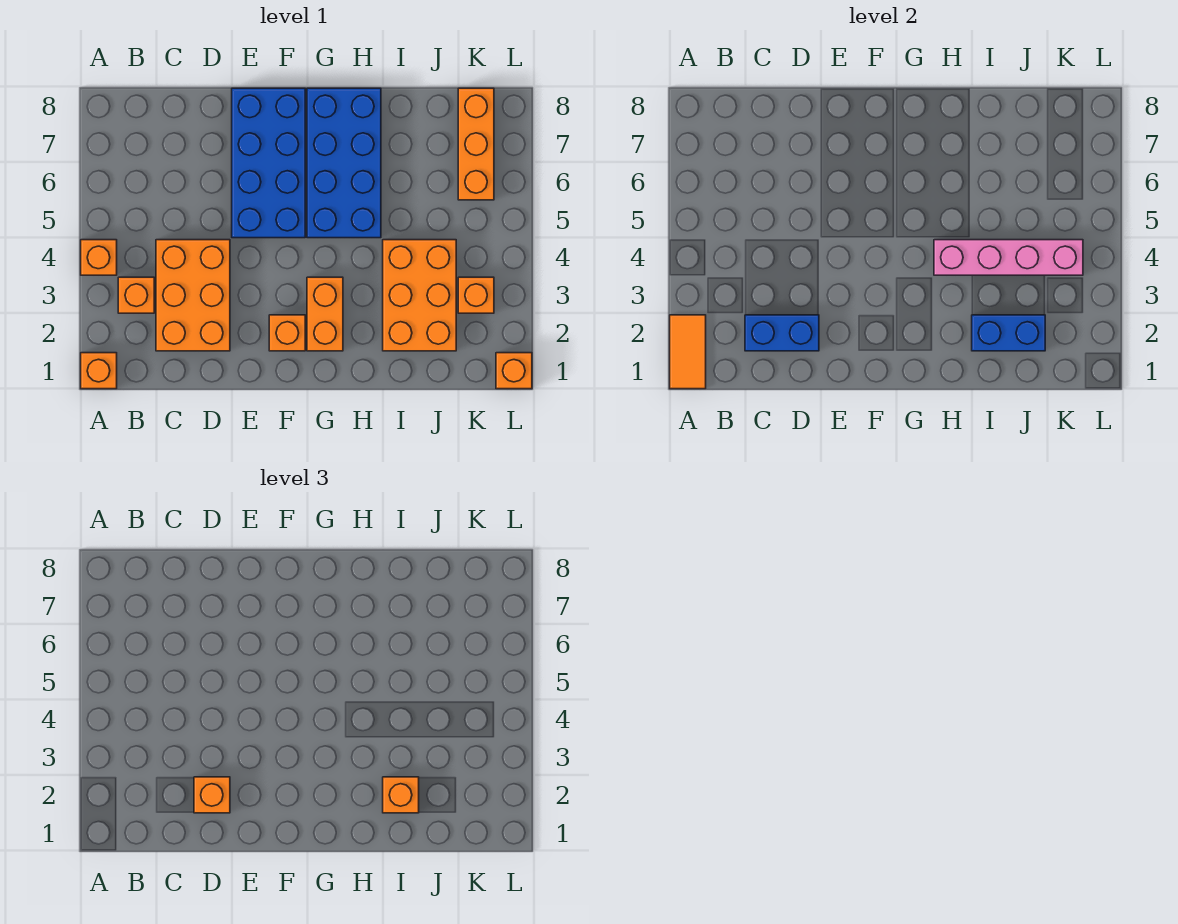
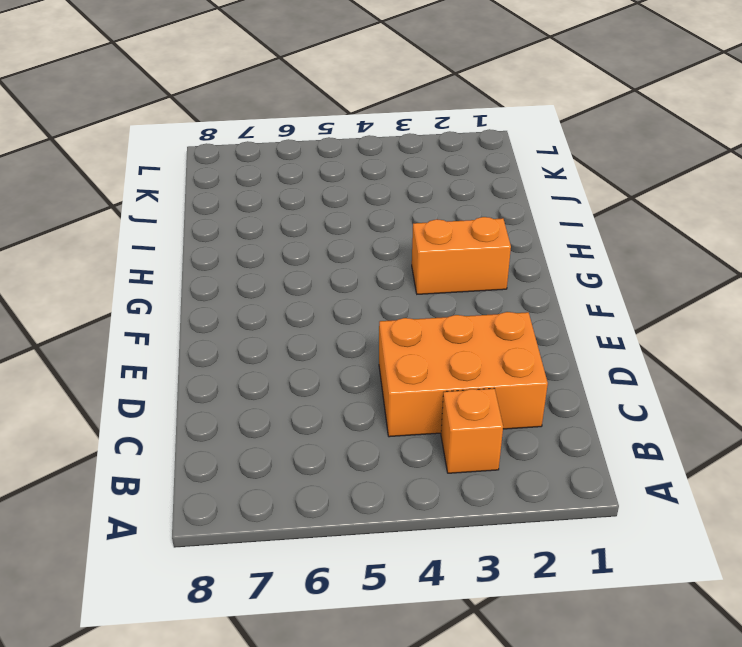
none -> orange 1x1 brick [81,353,117,389]
none -> orange 1x1 brick [81,240,117,275]
none -> blue 2x4 brick [232,88,305,238]

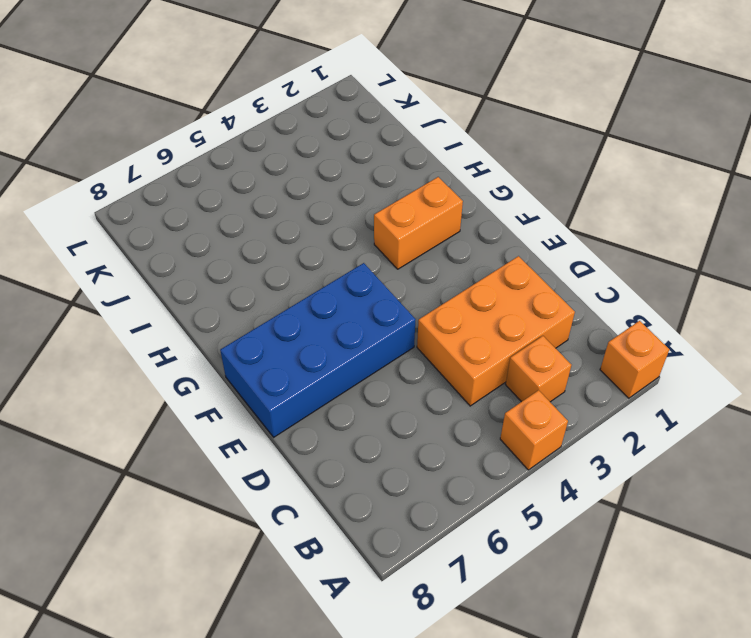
none -> orange 1x1 brick [269,315,305,351]
none -> blue 2x4 brick [307,88,381,238]
none -> orange 2x3 brick [383,240,456,351]

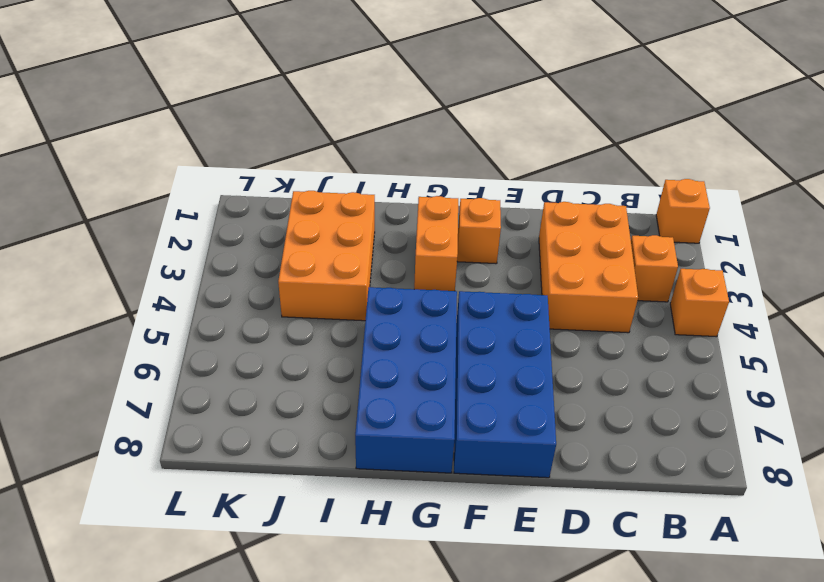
none -> orange 1x1 brick [458,277,494,313]
none -> orange 1x3 brick [458,88,494,200]
none -> orange 1x1 brick [496,353,532,389]

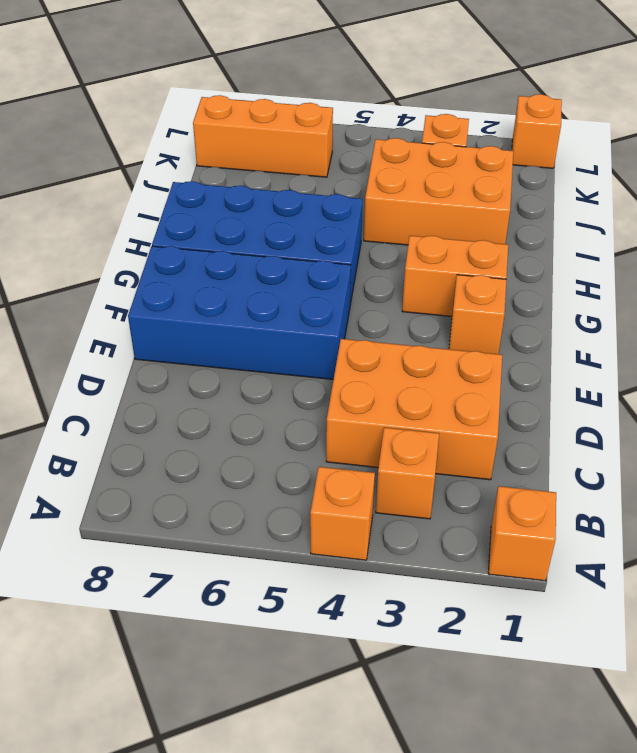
none -> orange 1x2 tile [670,315,706,389]
none -> blue 1x2 brick [745,315,819,351]
none -> pink 1x4 brick [934,240,1083,275]

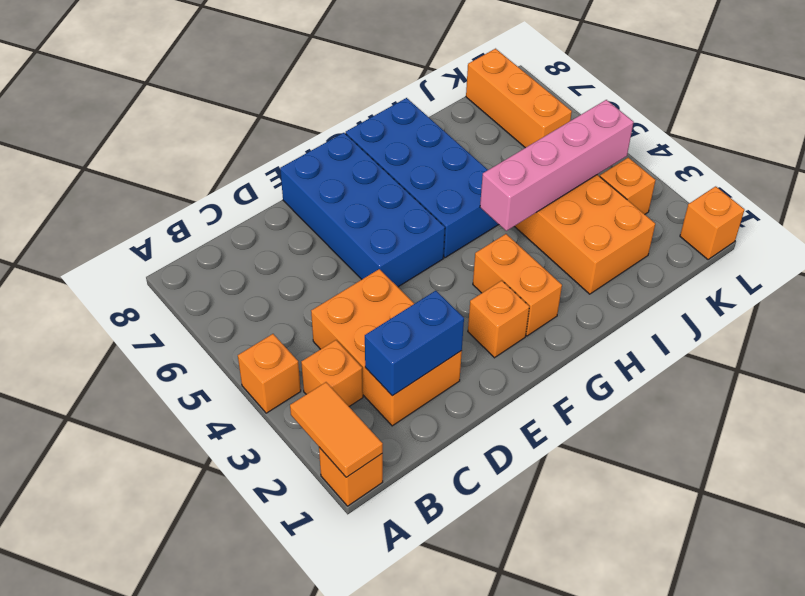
none -> blue 1x2 brick [972,315,1045,351]
none -> orange 1x1 brick [194,777,230,813]
none -> orange 1x1 brick [383,777,419,813]

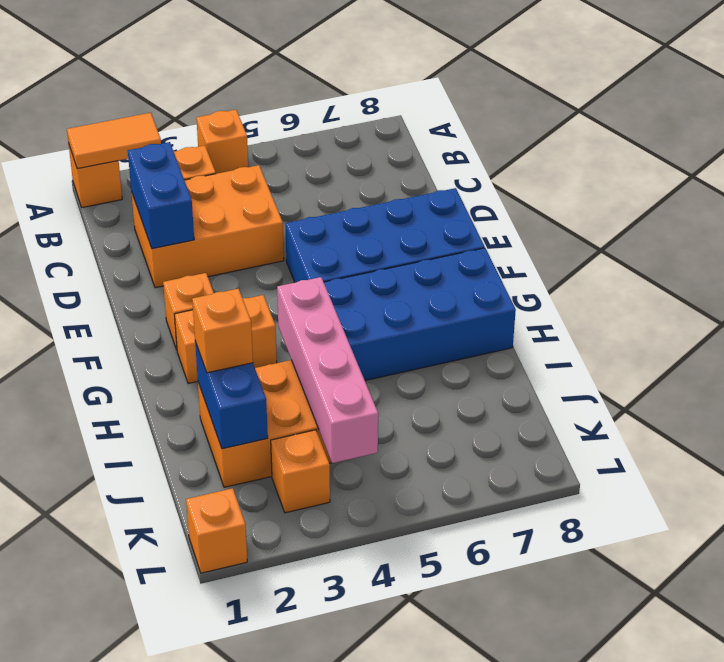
none -> orange 1x3 brick [458,88,494,200]
none -> orange 1x1 brick [194,777,230,813]

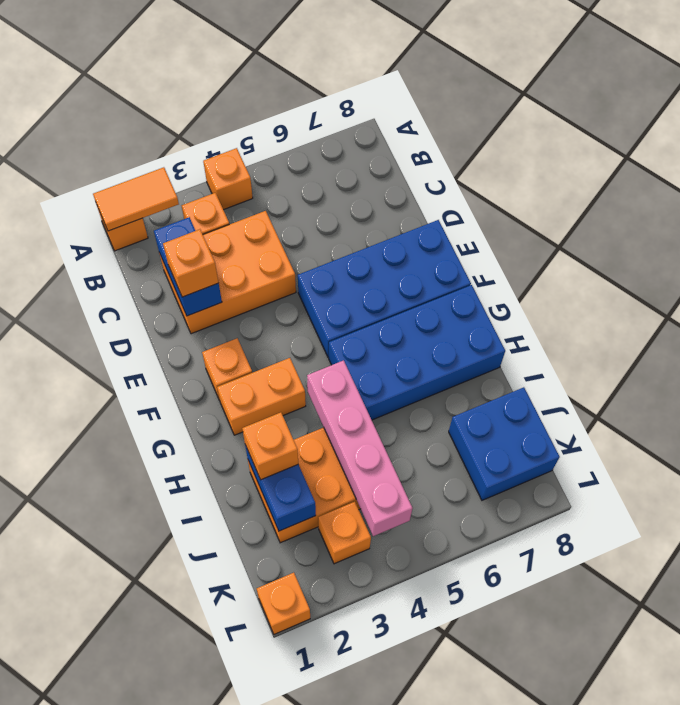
blue 2x2 brick [449,387,560,500] -> orange 1x3 brick [458,88,494,200]

